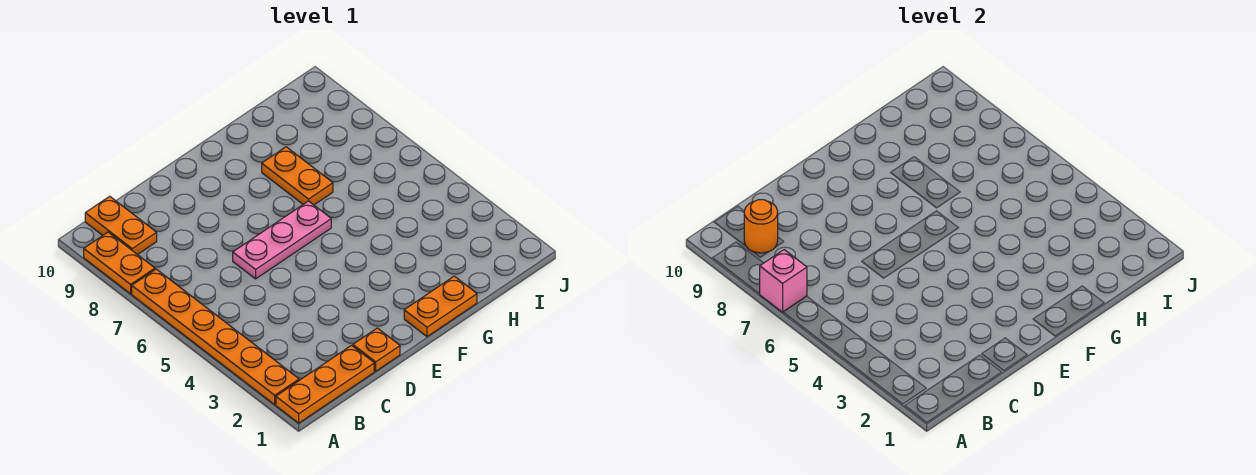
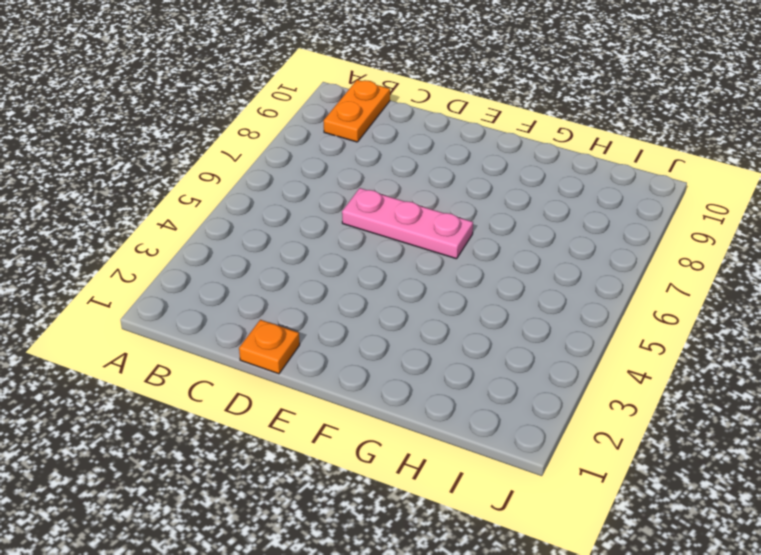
none -> orange 1x3 plate [276,345,374,423]
none -> orange 1x6 plate [132,269,299,404]

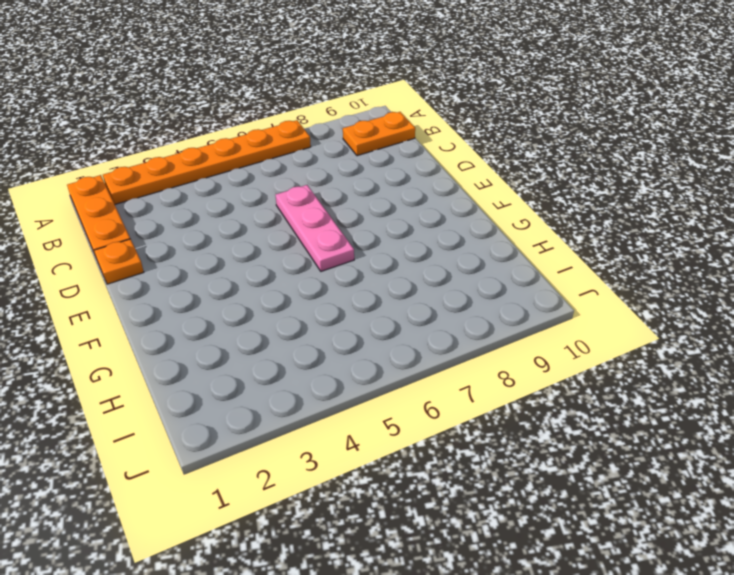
none -> orange 1x2 plate [84,232,155,294]
none -> orange 1x2 plate [404,276,477,337]

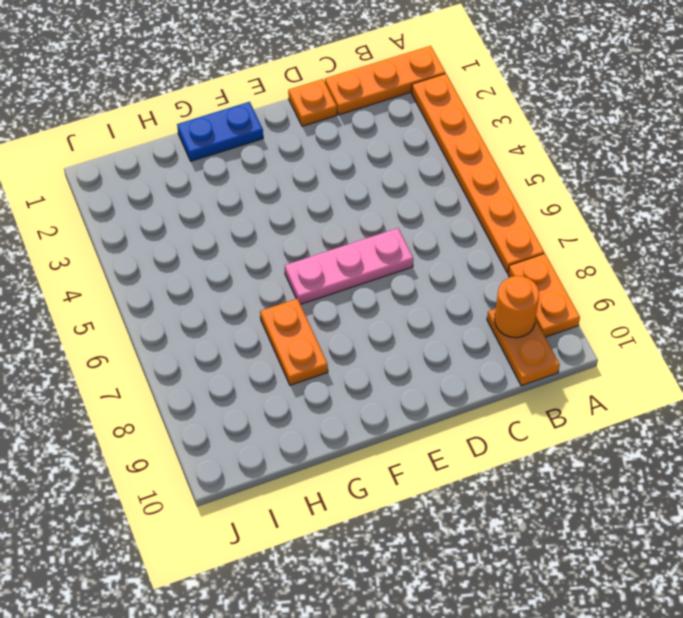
blue 1x2 plate [177,102,263,161] -> orange 1x2 plate [404,276,477,337]
none -> pink 1x1 brick [760,250,807,312]

